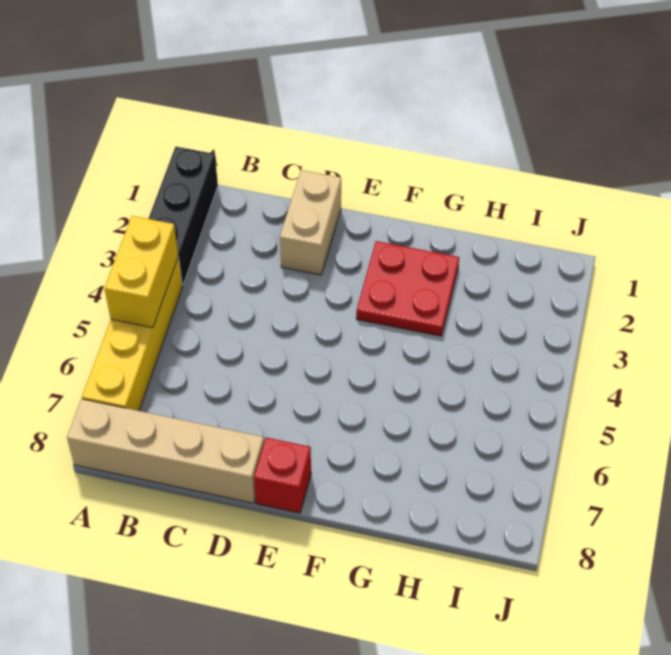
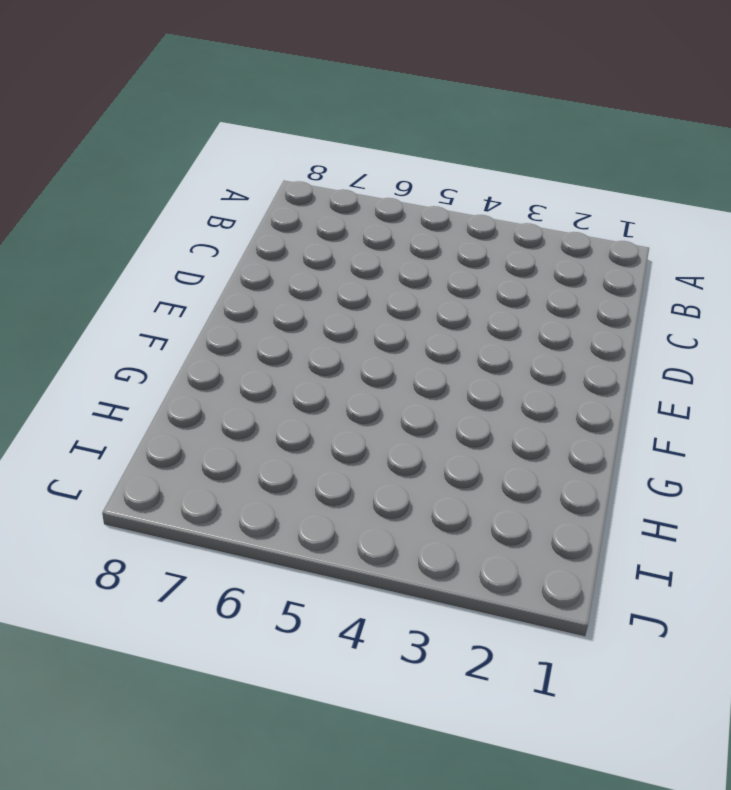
none -> black 1x3 brick [149,147,218,285]
none -> yellow 1x4 brick [82,257,183,411]

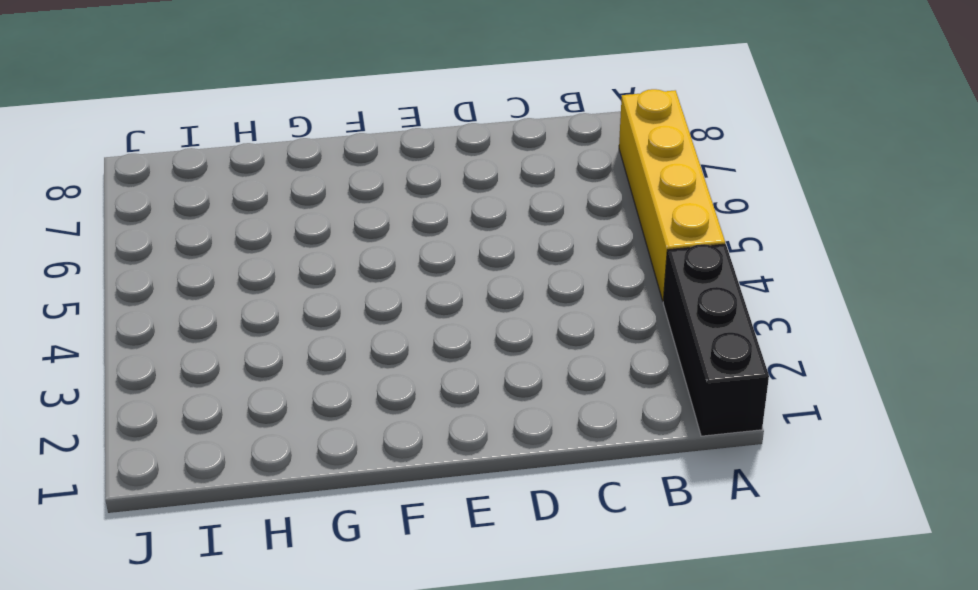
none -> tan 1x4 brick [67,399,264,503]
none -> tan 1x2 brick [280,170,341,275]

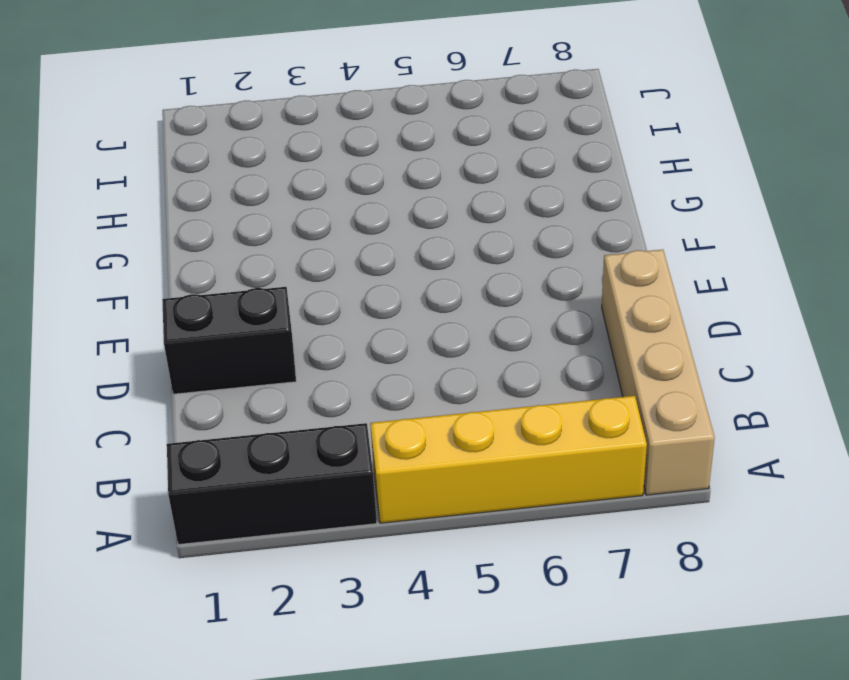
black 1x2 brick [162,287,296,394] -> tan 1x2 brick [280,170,341,275]
none -> red 1x1 brick [254,437,311,513]
none -> red 2x2 plate [356,241,459,336]

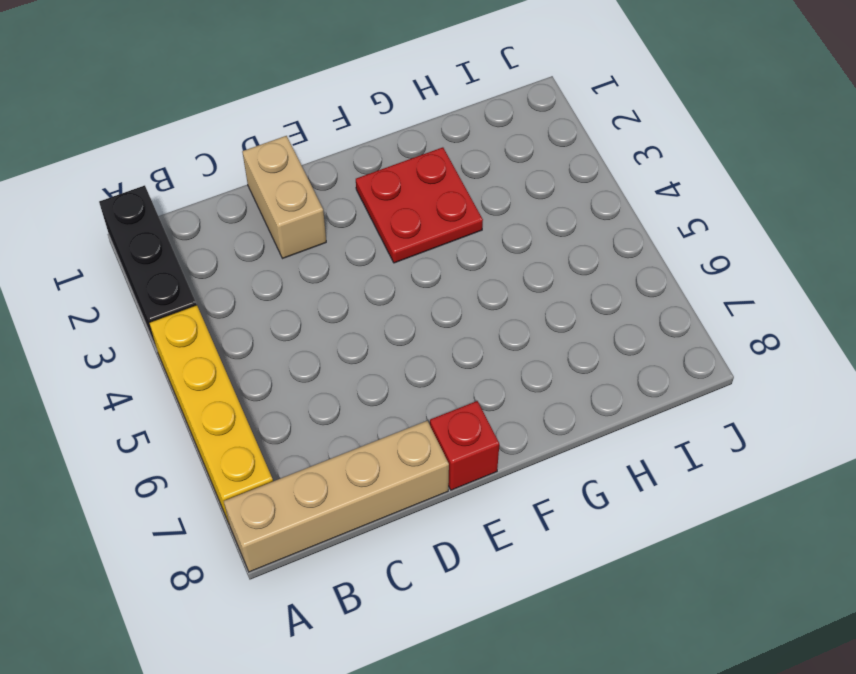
none -> yellow 1x2 brick [104,216,178,328]

